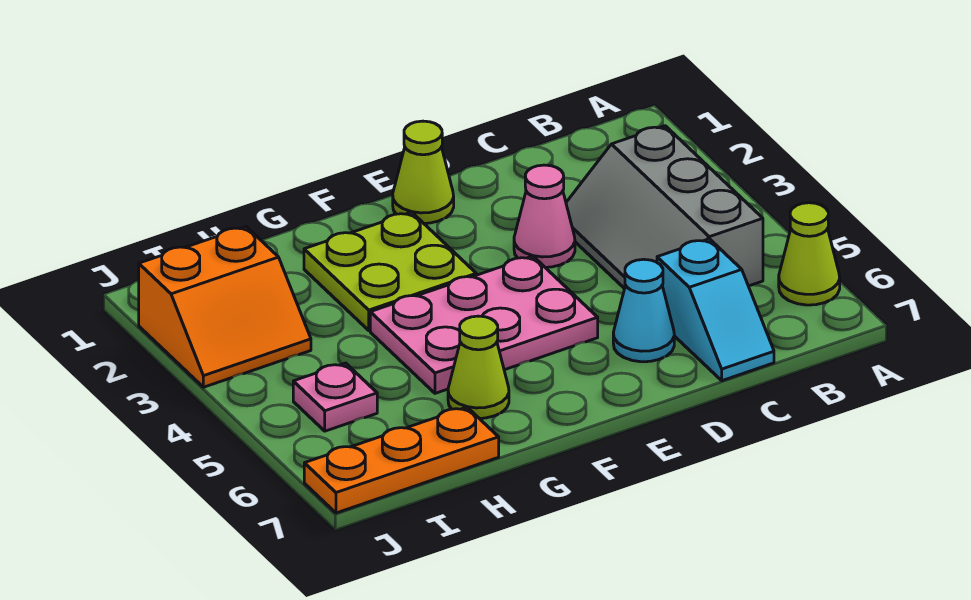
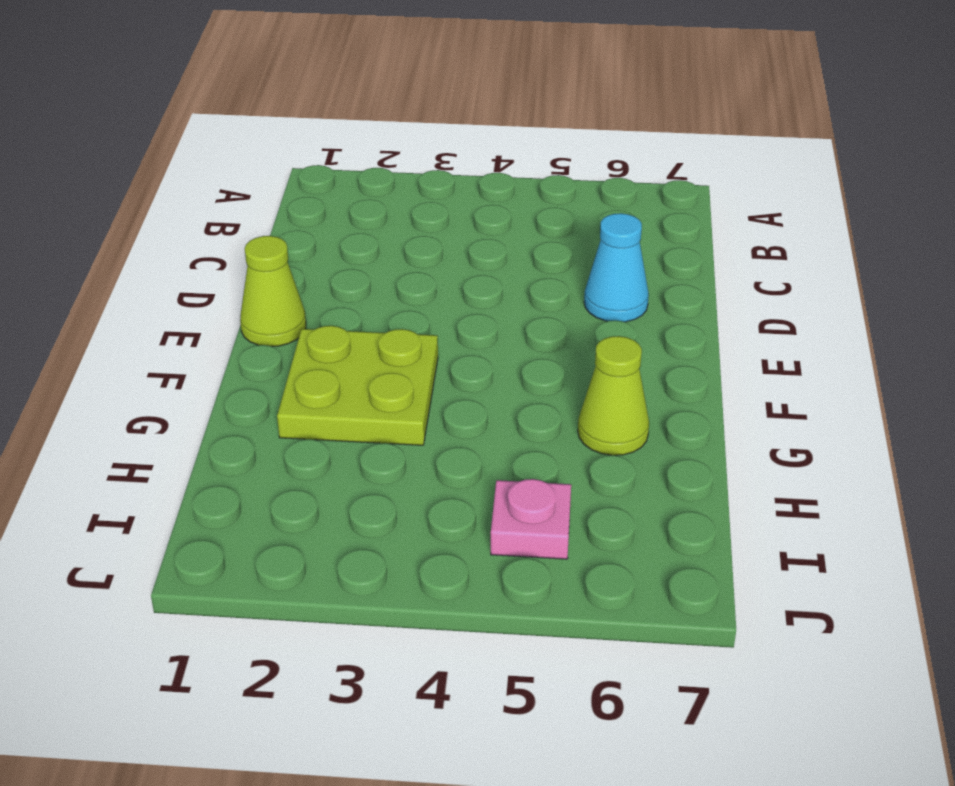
none -> lime 1x1 cone [779,203,840,305]
none -> grey 2x3 slope [566,126,763,289]
none -> cyan 1x2 slope [657,239,774,381]

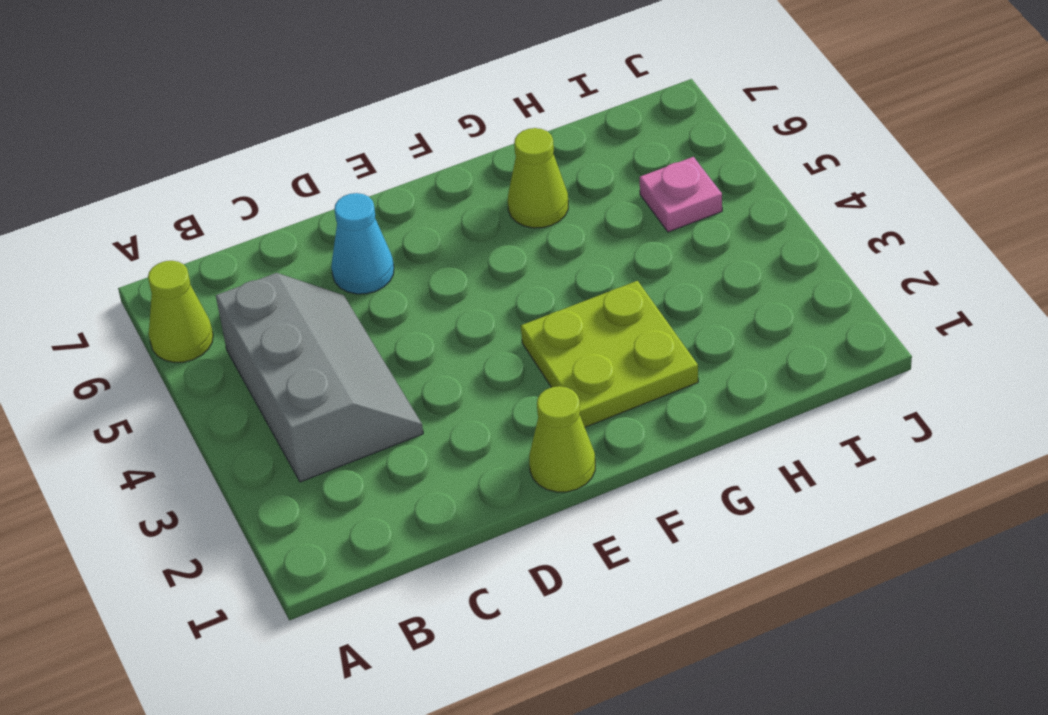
none -> cyan 1x2 slope [657,239,774,381]
none -> pink 1x1 cone [514,165,575,267]
none -> pink 2x3 plate [370,256,598,393]

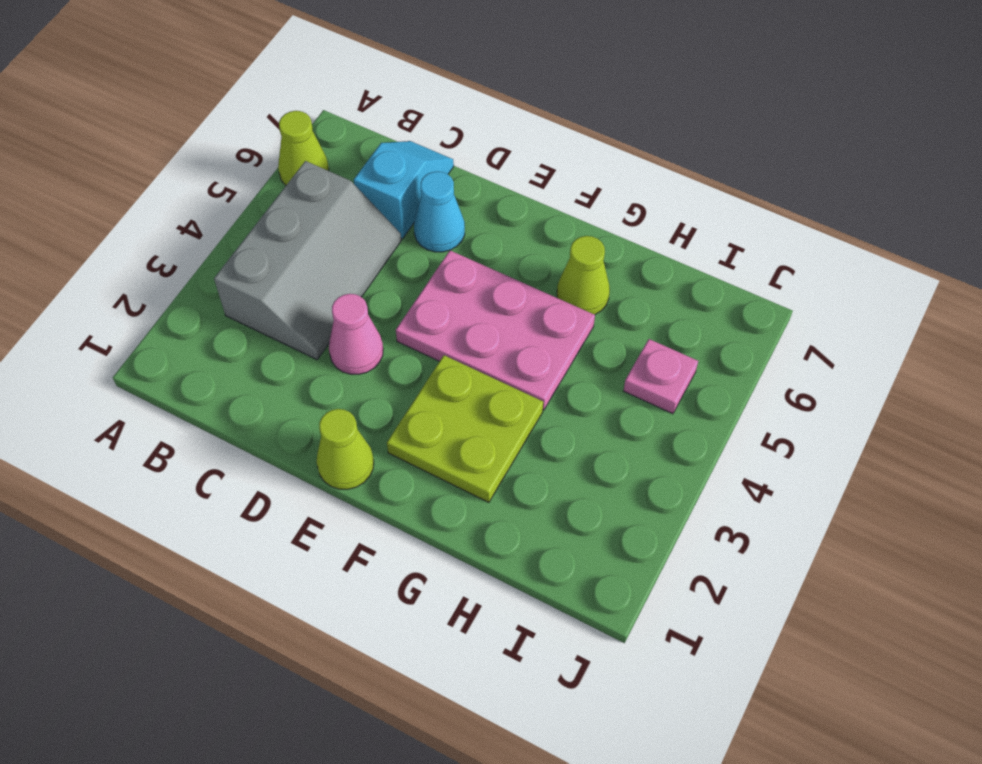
none -> orange 1x3 plate [304,407,499,513]
none -> orange 2x2 slope [139,227,311,387]

